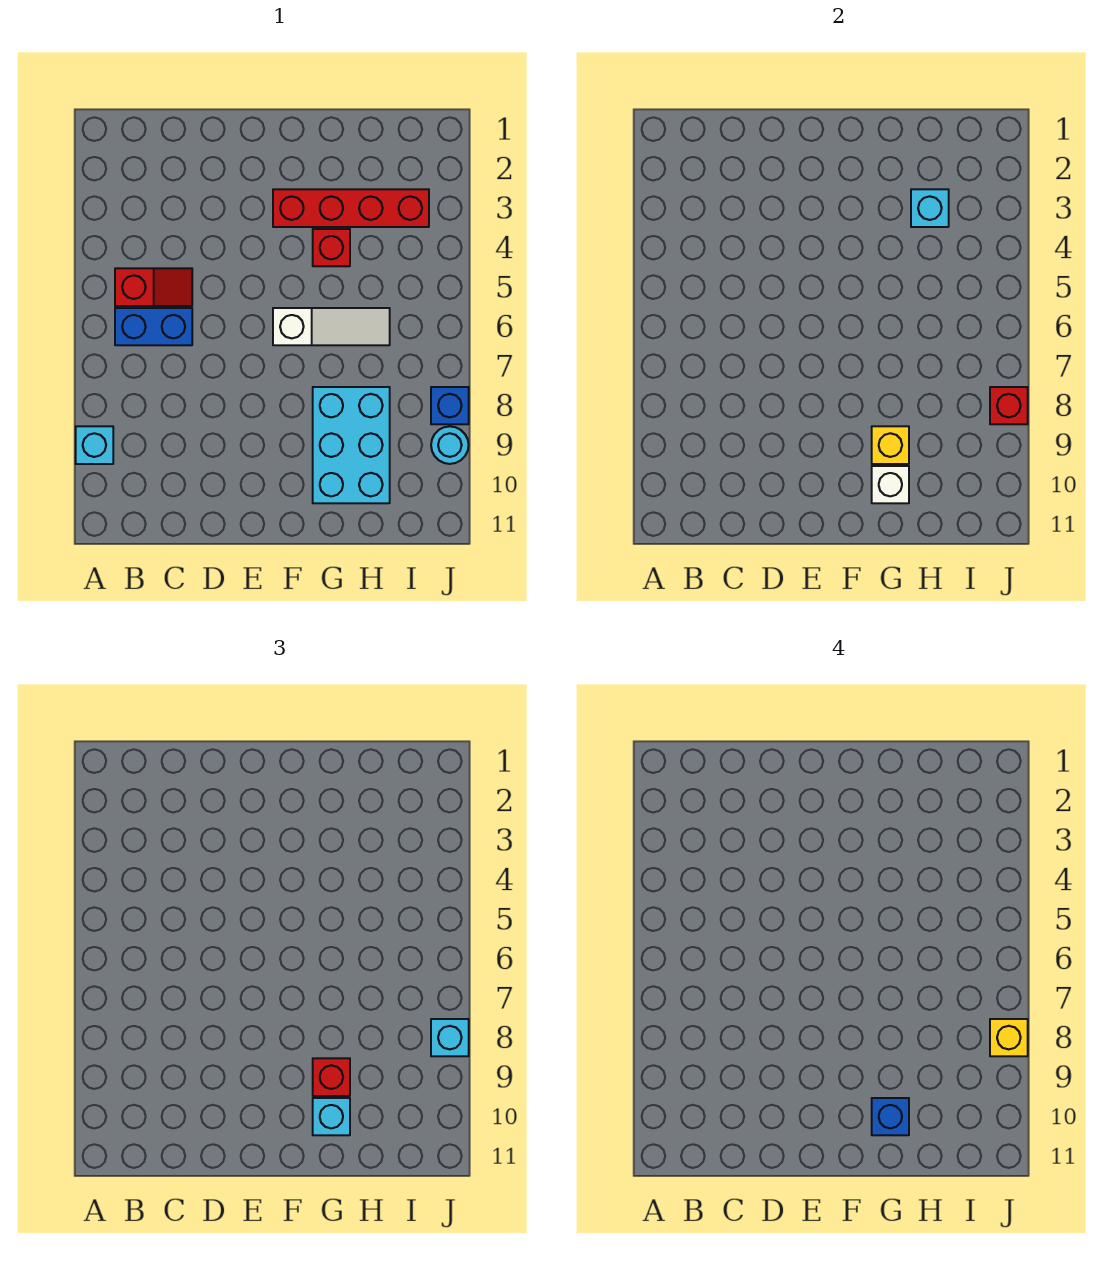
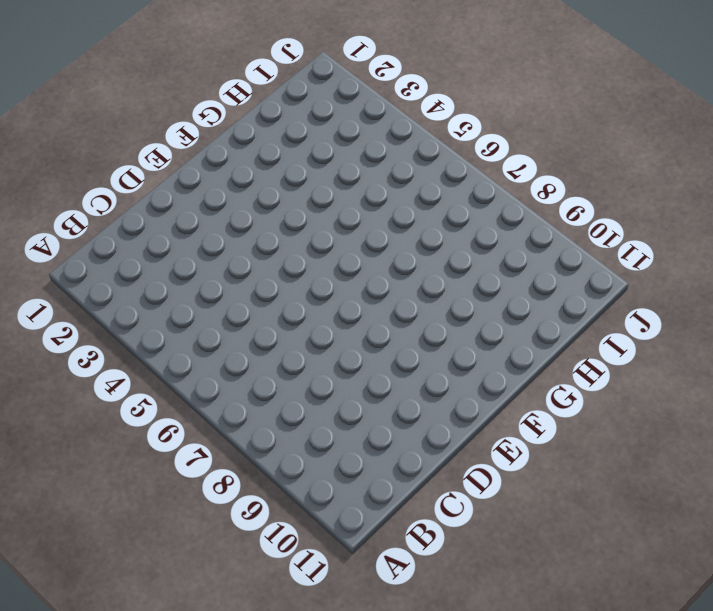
none -> cyan 1x1 brick [76,426,113,464]
none -> red 1x2 slope [115,268,192,306]
none -> blue 1x2 brick [115,308,192,345]

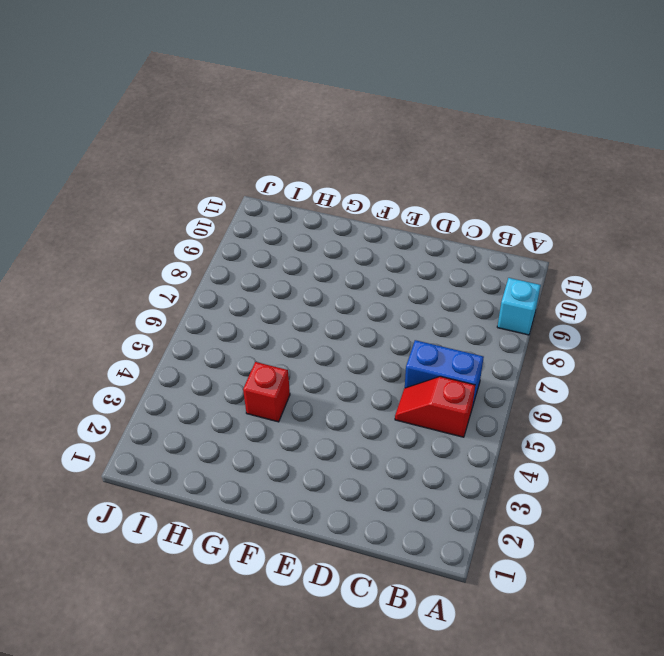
none -> red 1x4 brick [273,189,429,227]
none -> white 1x3 slope [273,308,390,345]
none -> cyan 2x3 brick [313,387,390,503]

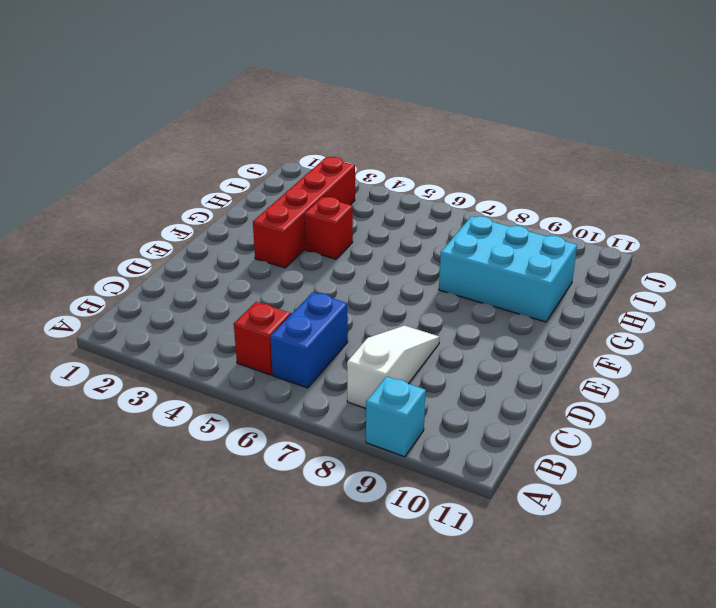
white 1x3 slope [347,325,440,408] -> white 1x3 slope moved to [273,308,390,345]
none -> blue 1x1 brick [431,387,469,424]
none -> cyan 1x1 round brick [431,426,469,464]
none -> yellow 1x1 brick [872,426,909,464]

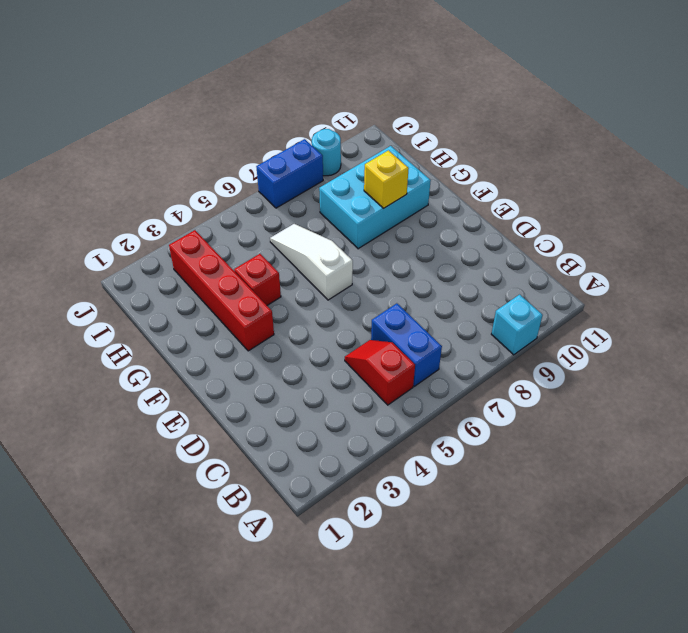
blue 1x2 brick [256,139,323,208] -> blue 1x1 brick [431,387,469,424]
none -> white 1x1 brick [872,466,909,503]
none -> cyan 1x1 brick [911,189,949,227]
none -> red 1x1 brick [990,387,1028,424]

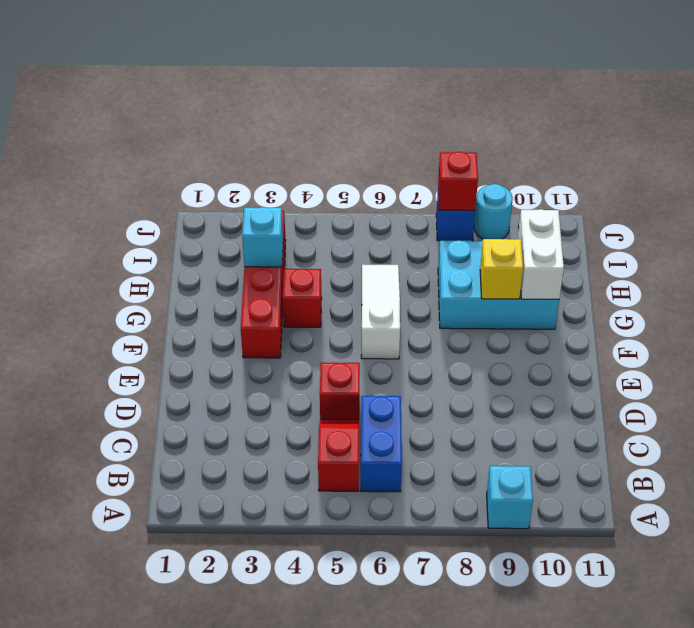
red 1x1 brick [320,363,360,419] -> red 1x1 brick moved to [313,1058,350,1096]
white 1x2 brick [518,209,564,299] -> white 1x1 brick [872,466,909,503]
none -> cyan 1x1 brick [313,1098,350,1135]
none -> cyan 1x1 brick [431,1019,469,1056]
none -> blue 1x1 brick [872,1098,909,1135]

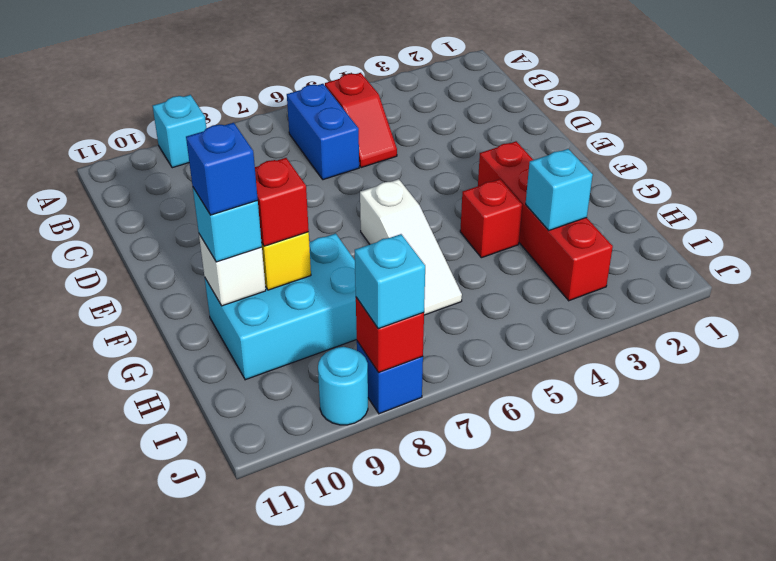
none -> yellow 1x1 brick [990,1019,1028,1056]

